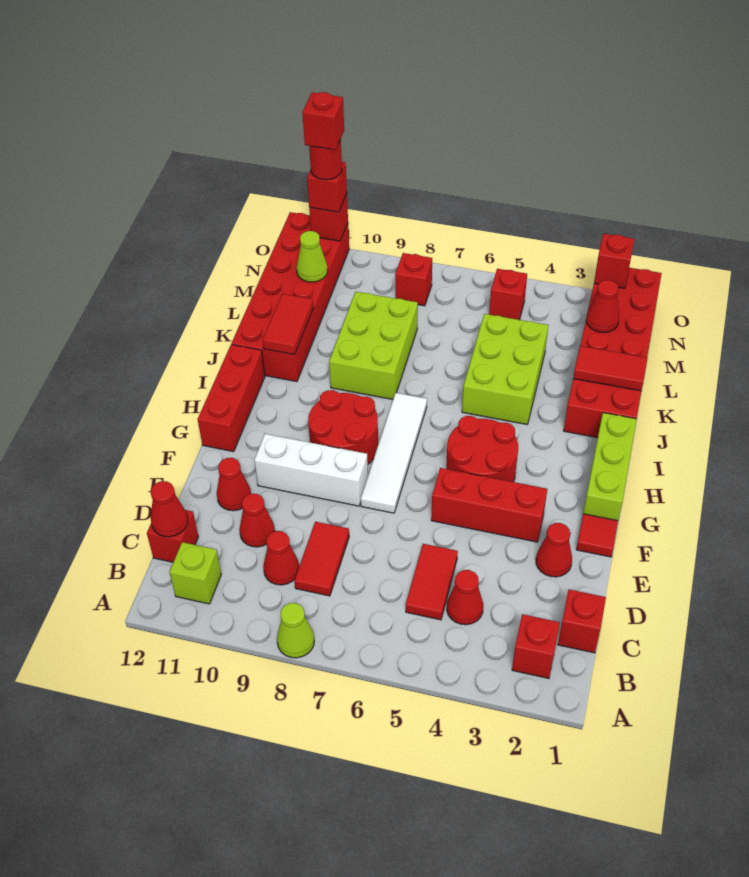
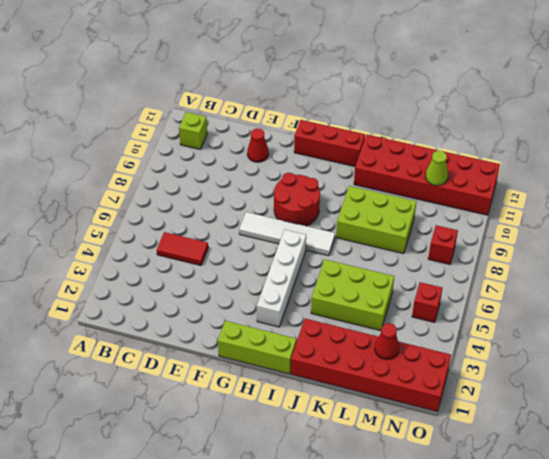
white 1x4 brick [257,230,306,327] -> red 2x2 round brick [446,416,518,482]
none -> lime 1x1 cone [277,603,314,658]
none -> red 1x1 brick [512,614,560,678]
none -> red 1x1 brick [558,590,606,653]
none -> red 1x1 cone [447,570,483,625]

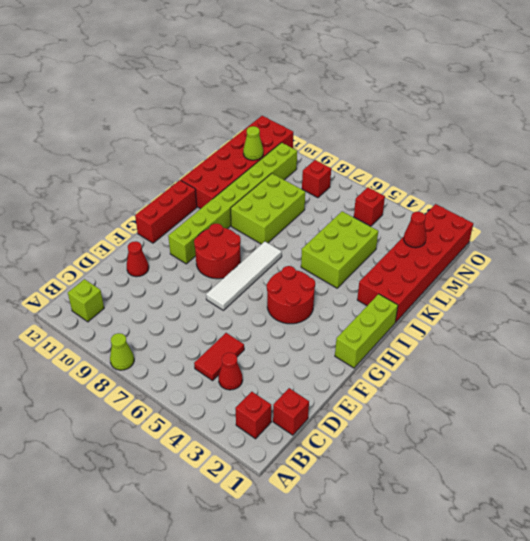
lime 1x8 brick [168,143,297,264] -> none
none -> red 1x2 tile [294,522,349,596]
none -> red 1x1 cone [263,531,299,585]
none -> red 1x1 brick [147,510,198,562]
none -> red 1x1 cone [239,494,275,547]

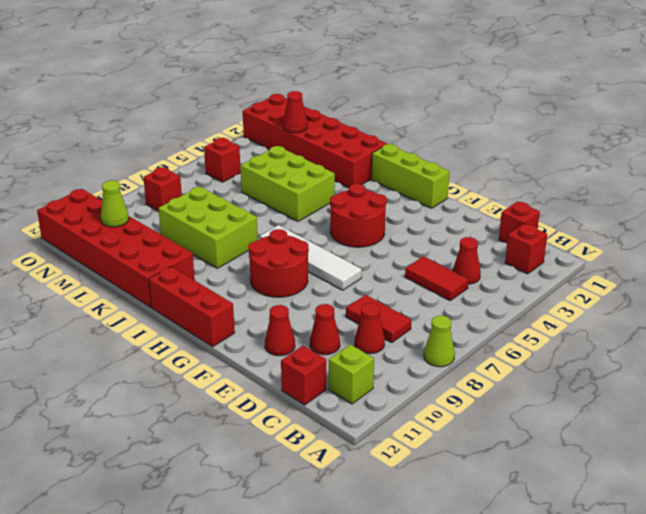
none -> red 1x1 cone [536,523,572,577]
none -> red 1x1 tile [576,514,618,557]
none -> red 1x3 brick [431,468,547,542]
none -> white 1x3 brick [254,434,368,506]

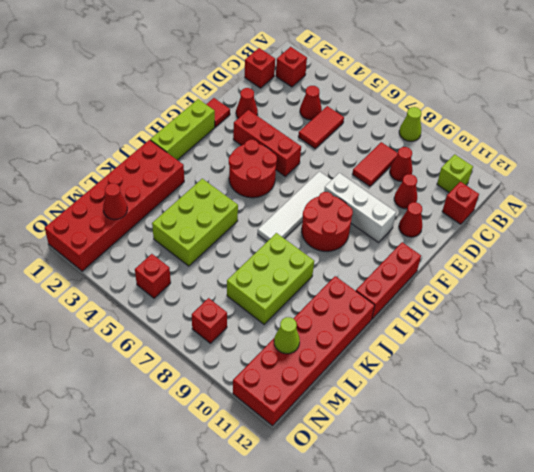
none -> red 1x1 cone [151,481,188,537]
none -> red 1x2 tile [263,294,313,355]
none -> red 1x2 tile [573,346,647,391]
none -> red 1x1 brick [594,234,634,288]

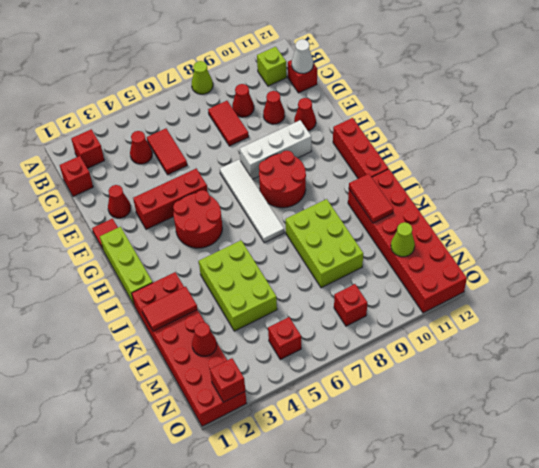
white 1x1 cone [292,39,313,73] -> red 1x1 cone [151,481,188,537]
none -> red 1x1 brick [309,193,348,241]
none -> red 1x1 brick [307,162,347,212]
none -> red 1x1 round brick [309,139,342,180]
none -> red 1x1 brick [302,92,344,150]

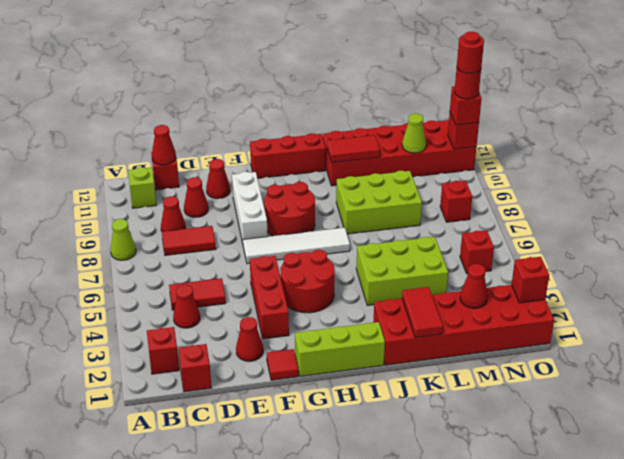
red 1x1 round brick [457,32,484,73] -> red 1x1 brick [302,92,344,150]

